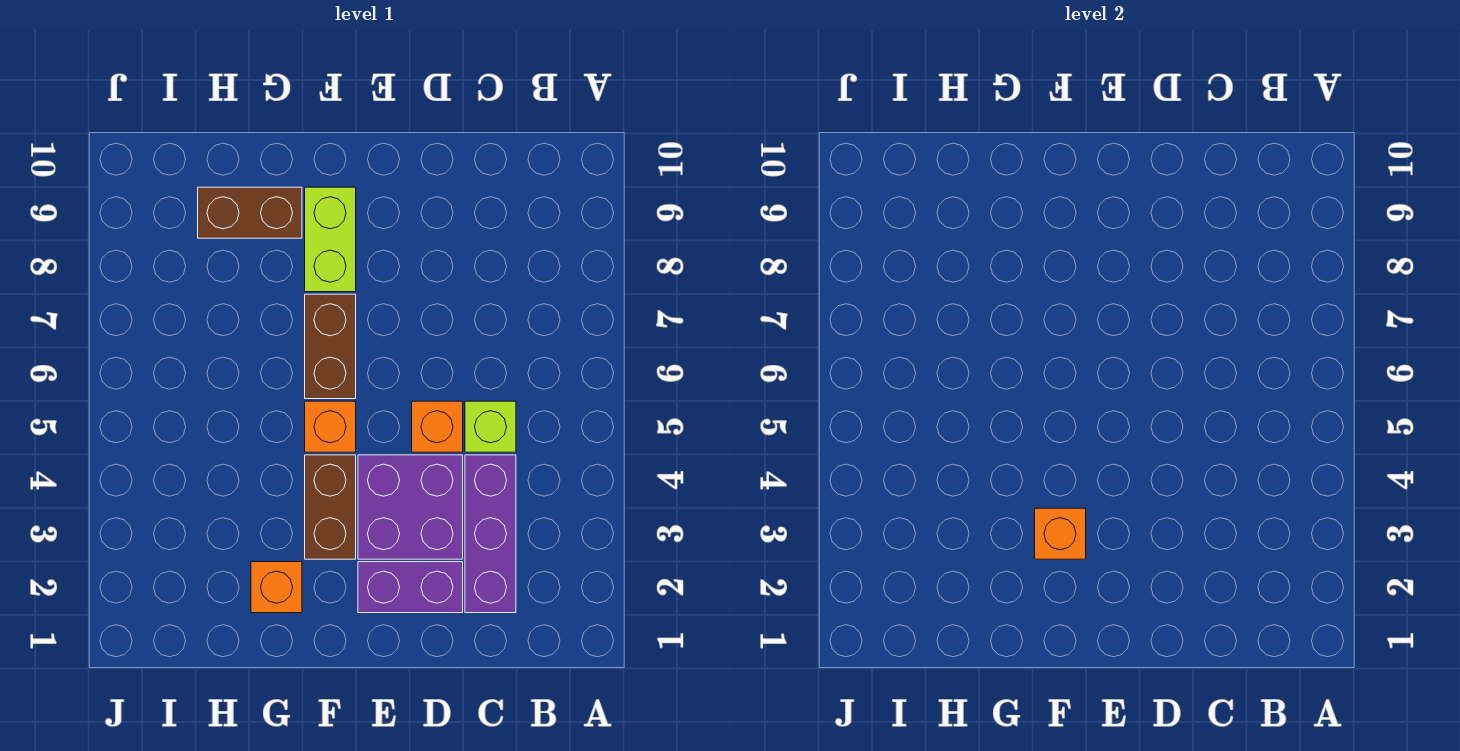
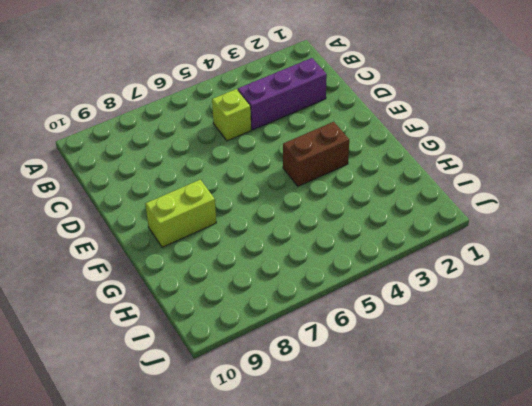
none -> purple 1x2 brick [358,562,463,613]
none -> purple 2x2 brick [358,455,463,559]
none -> orange 1x1 brick [412,401,463,452]

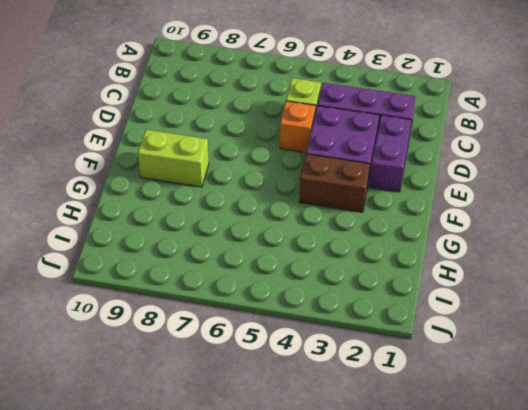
none -> orange 1x1 brick [305,401,356,452]
none -> brown 1x2 brick [305,294,356,399]
none -> orange 1x1 brick [251,562,302,613]

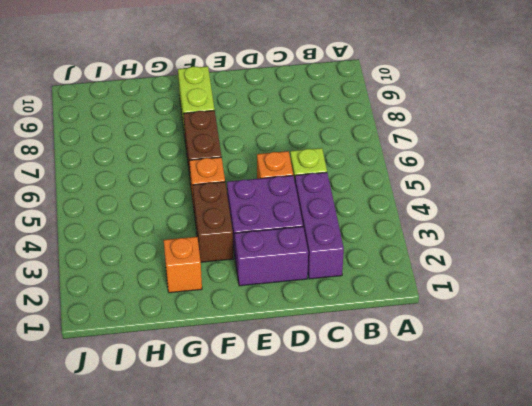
none -> brown 1x2 brick [198,187,302,238]
none -> orange 1x1 brick [1035,508,1086,559]

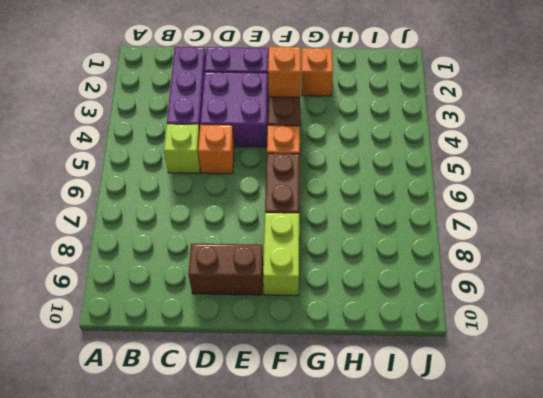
brown 1x2 brick [188,244,263,295] -> brown 1x2 brick moved to [198,187,302,238]

